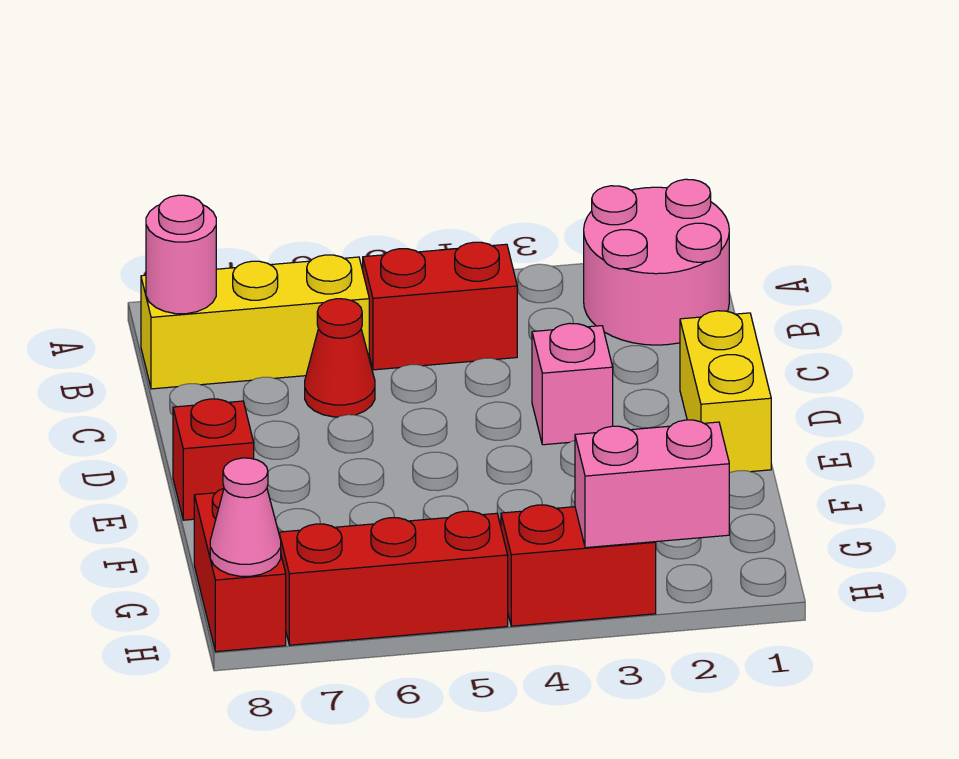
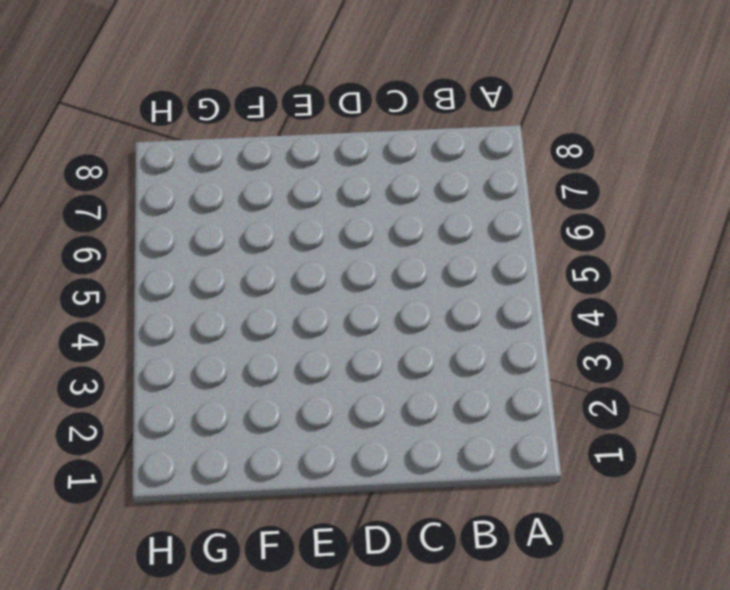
none -> pink 2x2 round brick [584,179,729,345]
none -> red 1x2 brick [363,242,517,370]
none -> yellow 1x3 brick [141,255,369,389]

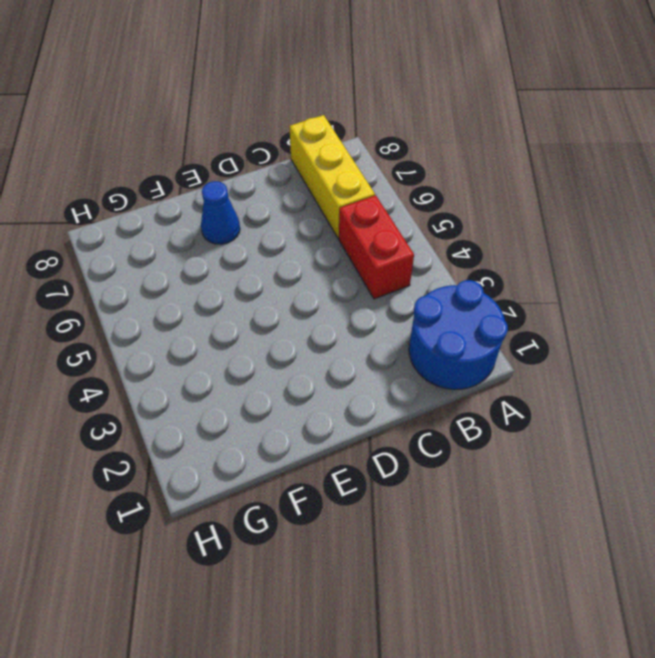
blue 2x2 round brick [409,280,508,389] -> pink 2x2 round brick [584,179,729,345]
blue 1x1 cone [201,181,240,244] -> none
none -> red 1x1 cone [305,299,375,417]
none -> yellow 1x2 brick [680,311,771,473]
none -> pink 1x1 brick [532,323,613,445]

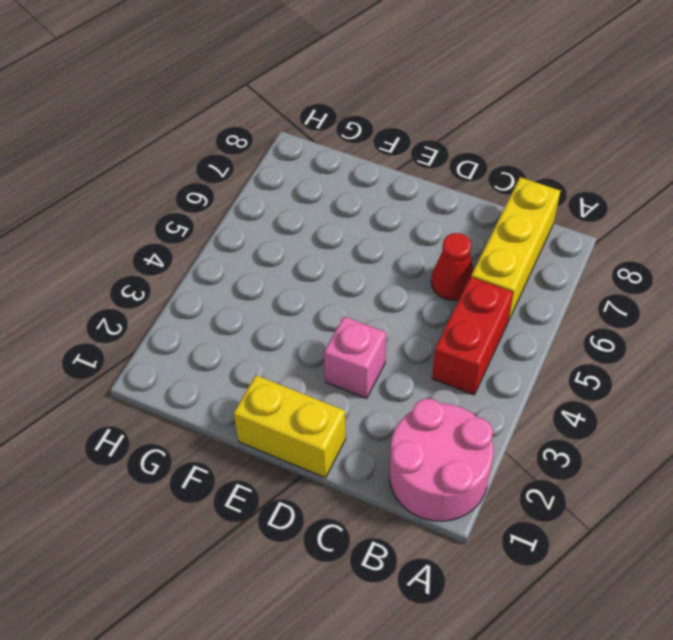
none -> red 1x1 brick [173,399,254,520]
none -> red 1x2 brick [194,488,286,652]
none -> red 1x2 brick [501,505,656,626]

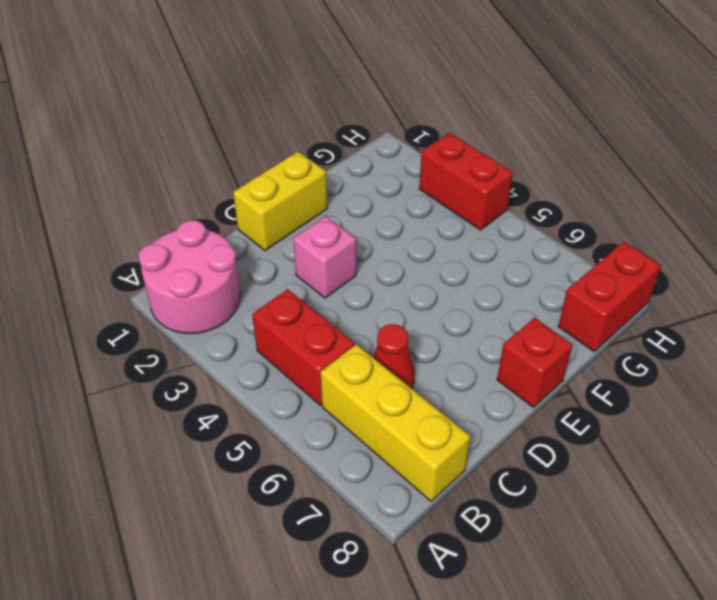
none -> red 1x3 brick [279,511,508,645]
none -> pink 1x1 round brick [146,195,216,314]
none -> pink 1x2 brick [575,420,729,548]

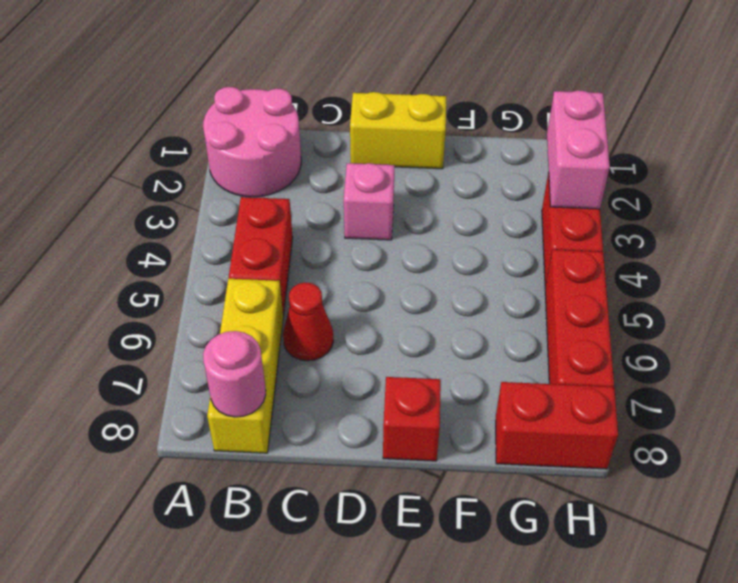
none -> pink 1x1 cone [210,458,281,576]

